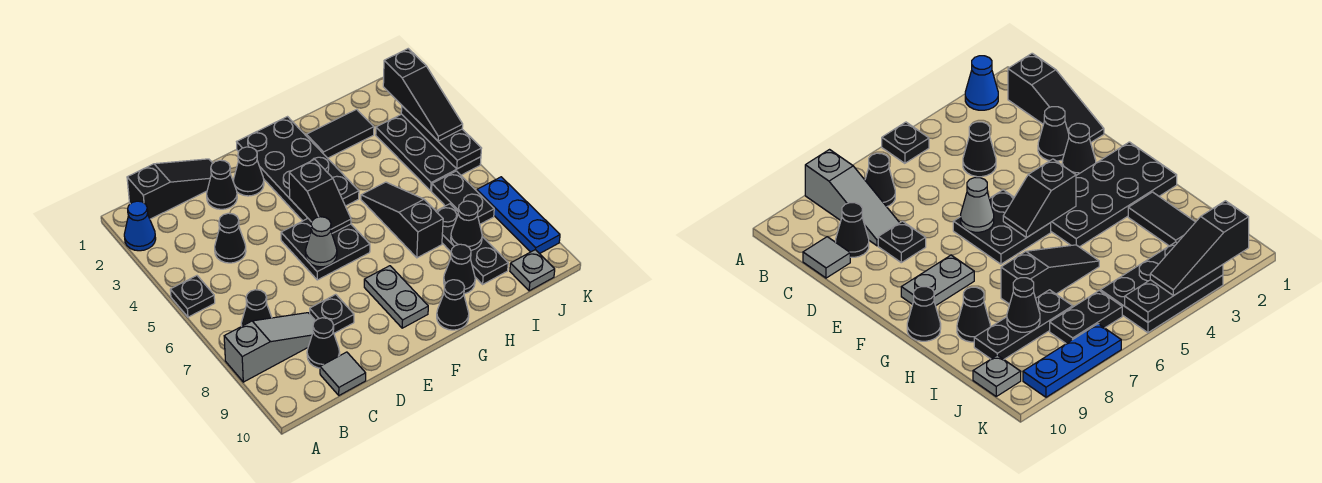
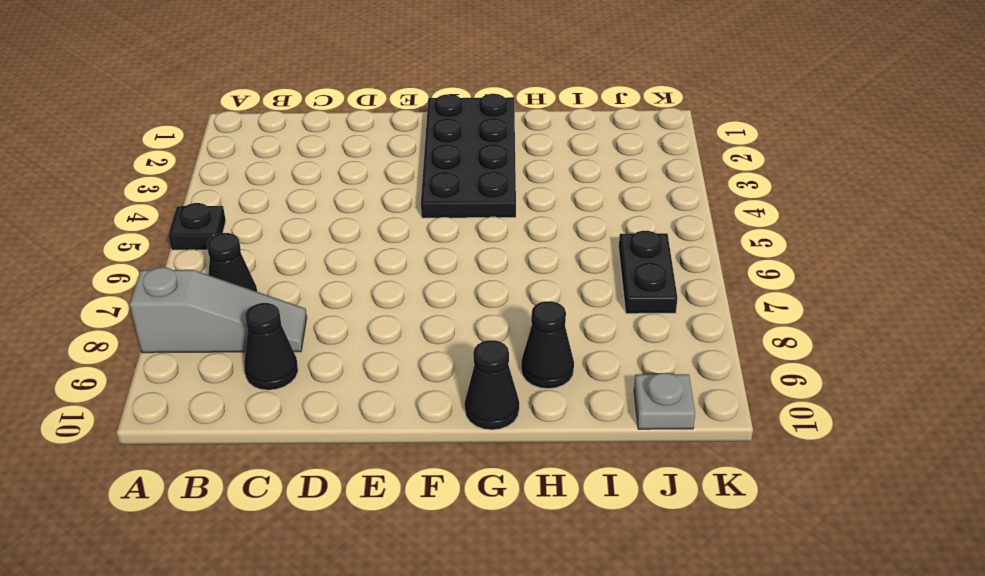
none -> blue 1x1 cone [124,201,156,251]
none -> black 1x3 slope [127,159,213,219]
none -> black 1x1 cone [215,213,246,263]

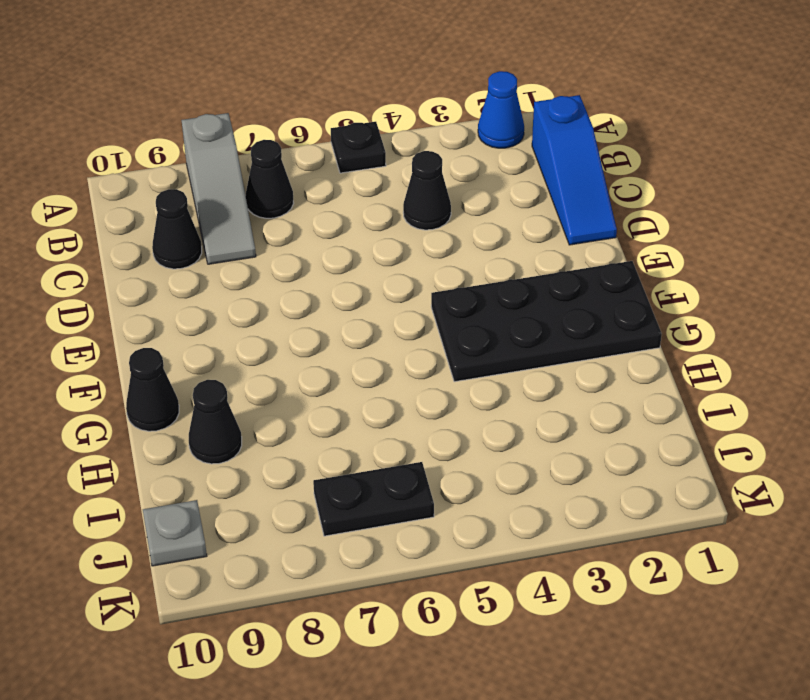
blue 1x3 slope [532,95,617,245] -> black 1x3 slope [127,159,213,219]
none -> grey 1x1 tile [320,352,366,395]
none -> black 1x1 cone [207,160,237,209]
none -> black 1x1 plate [310,294,354,333]

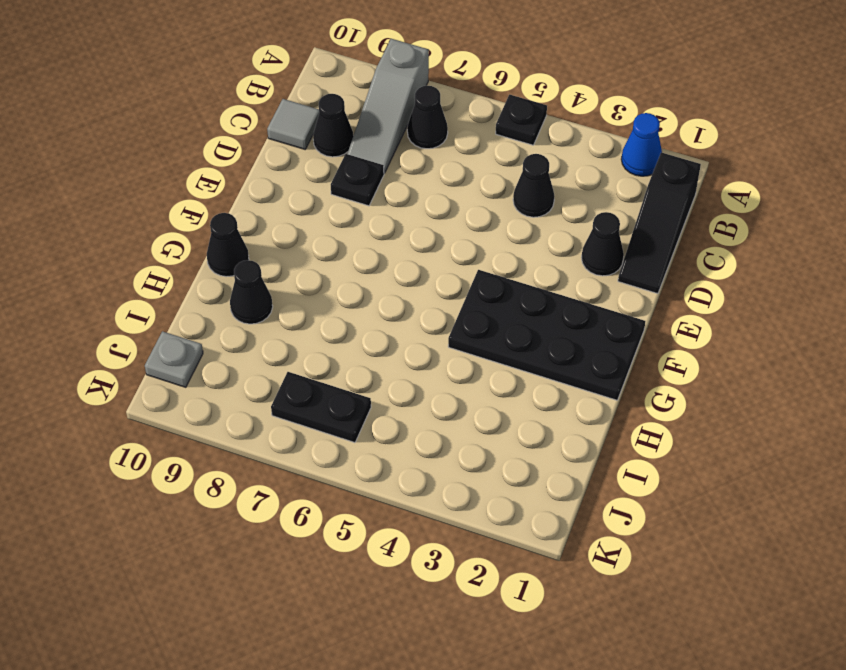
none -> black 1x1 cone [233,147,264,196]
none -> black 2x2 plate [281,219,370,280]
none -> grey 1x2 plate [364,266,428,328]

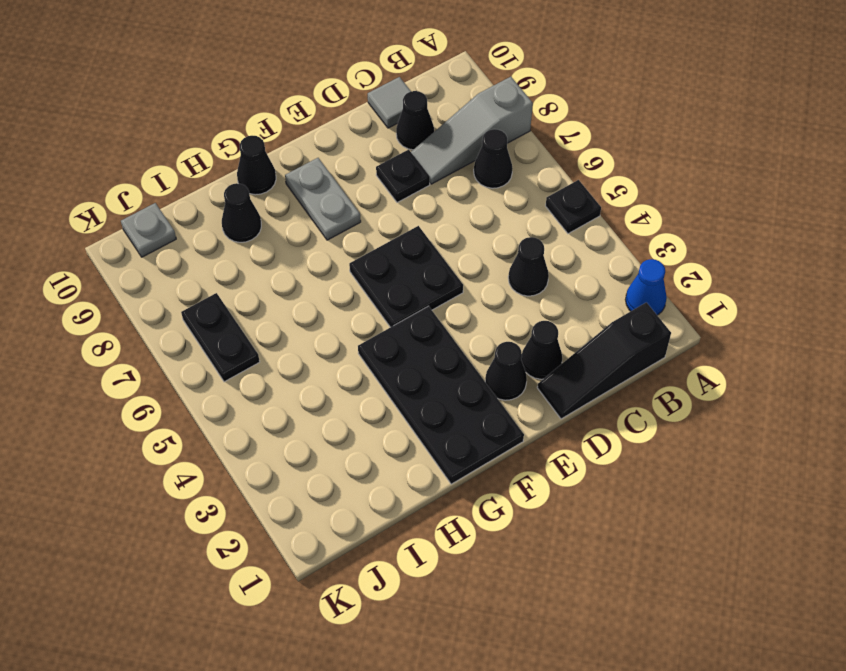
none -> black 1x2 tile [306,109,374,158]
none -> black 1x3 slope [361,182,443,258]
none -> black 1x3 plate [436,204,508,284]

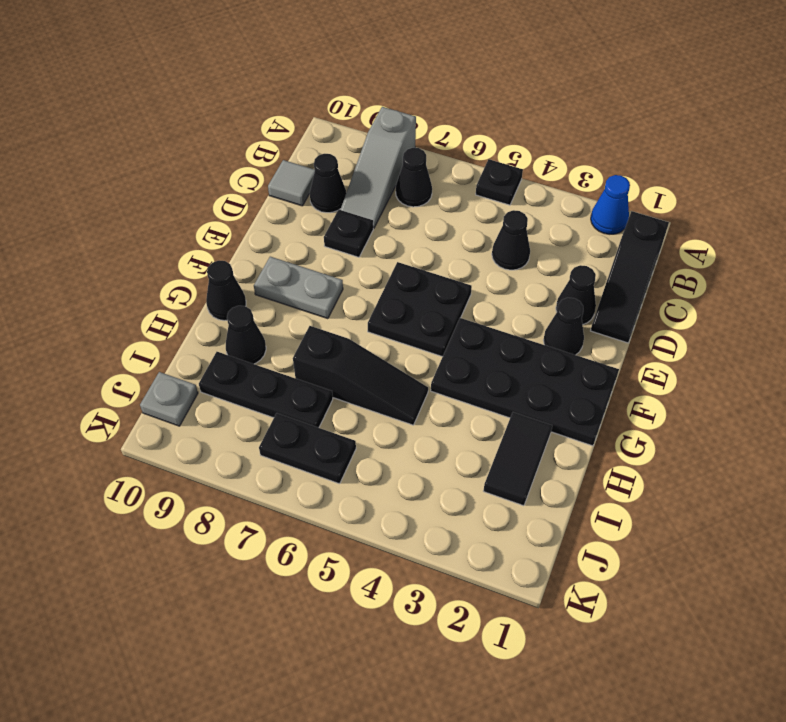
none -> black 2x3 plate [376,114,481,191]
none -> blue 1x3 plate [477,177,560,254]
none -> grey 1x1 cone [305,217,337,267]

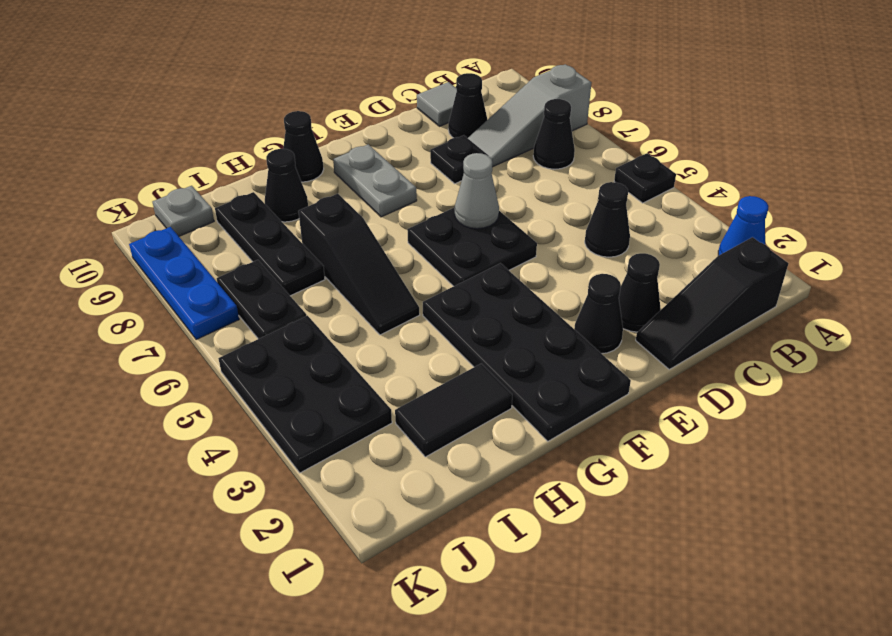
none -> black 1x2 slope [289,159,351,233]
none -> black 1x1 cone [451,201,482,250]
none -> black 1x3 plate [401,106,482,169]

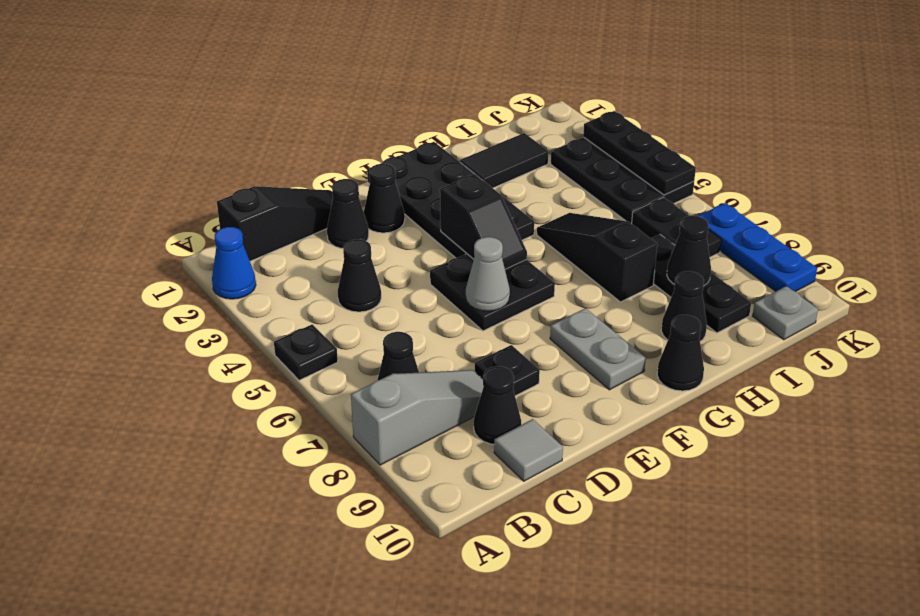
none -> black 1x3 slope [383,49,463,141]

